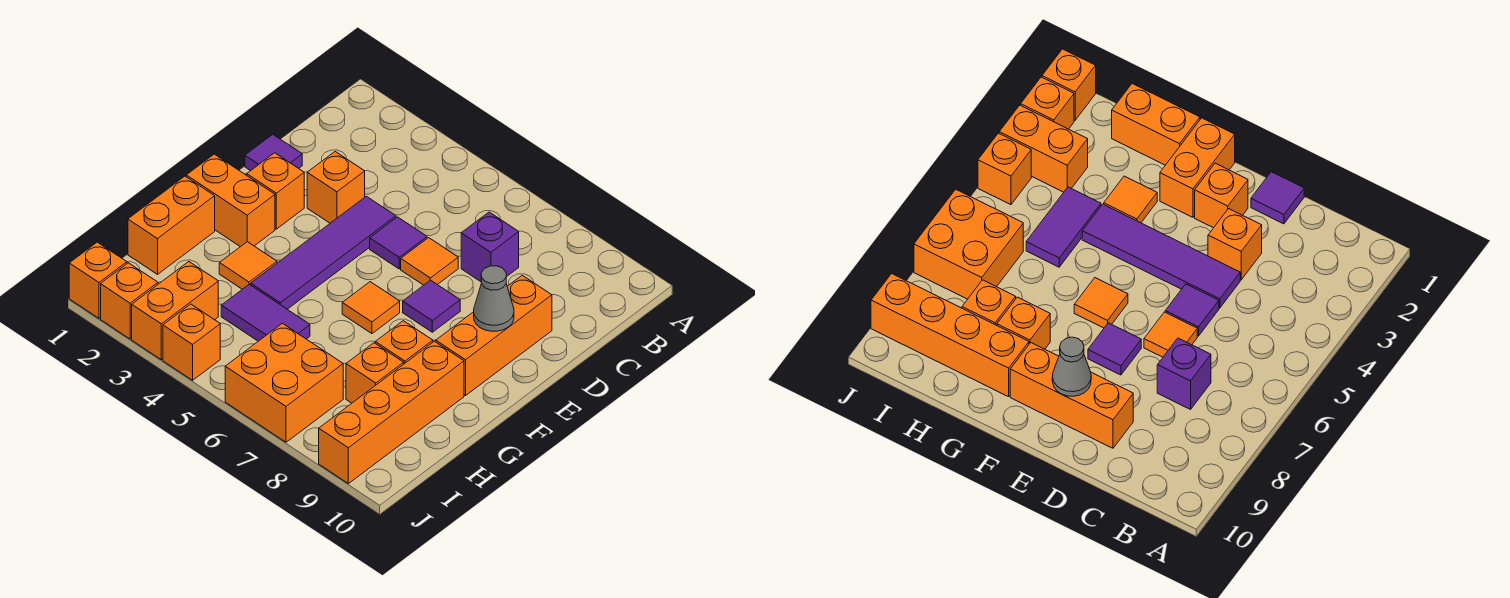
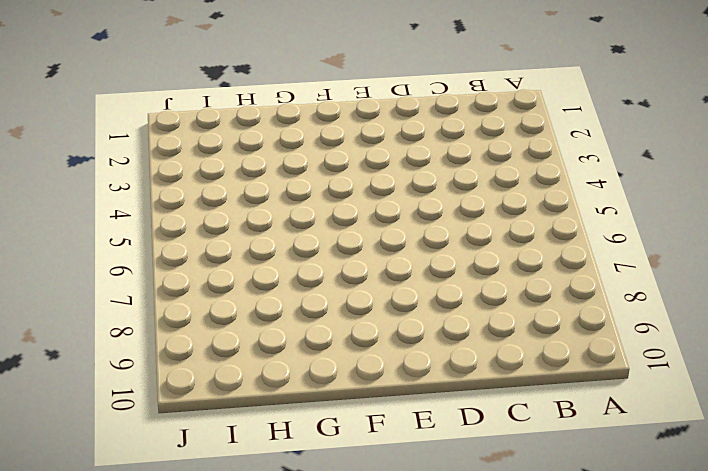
none -> purple 1x1 brick [461,212,519,282]
none -> purple 1x1 tile [245,134,302,171]
none -> orange 1x1 brick [307,152,365,223]

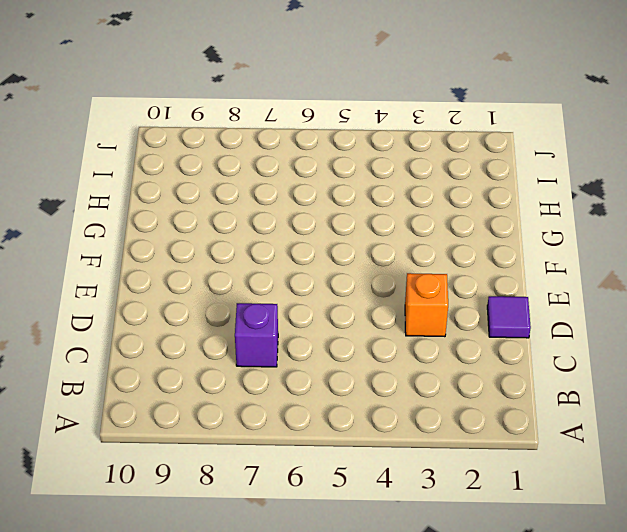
none -> purple 1x4 tile [251,196,396,309]
none -> purple 1x1 tile [370,217,427,269]
none -> orange 1x1 tile [401,238,458,285]

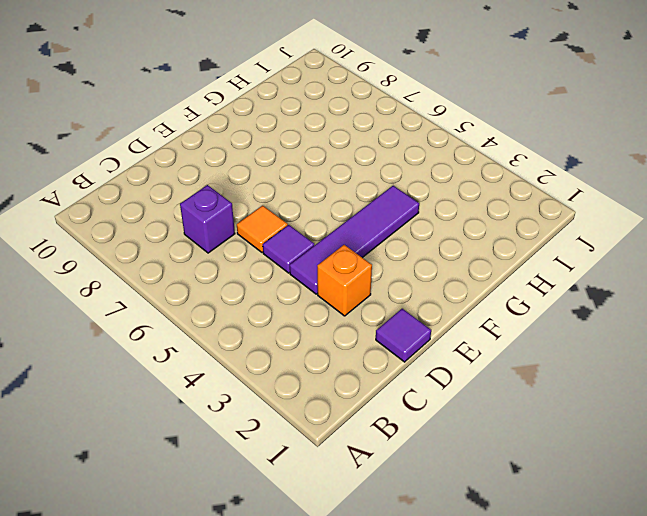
none -> orange 1x3 brick [436,275,552,396]
none -> orange 1x1 brick [247,153,304,229]
none -> purple 1x1 tile [403,280,460,332]

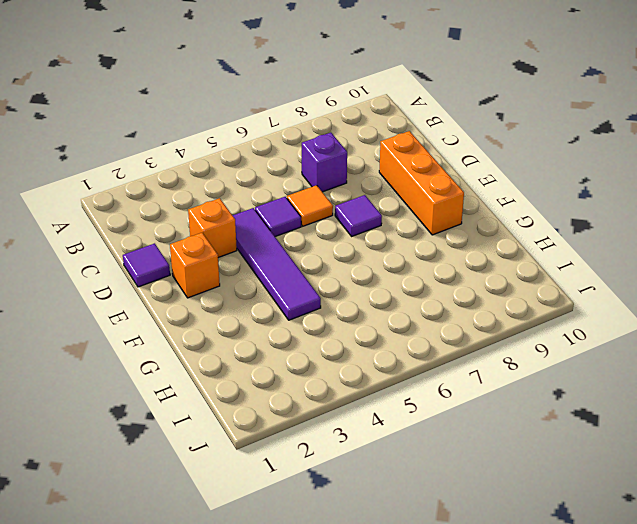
none -> orange 1x2 brick [186,154,275,247]
none -> orange 1x1 tile [342,282,400,334]
none -> orange 1x2 brick [128,176,215,274]

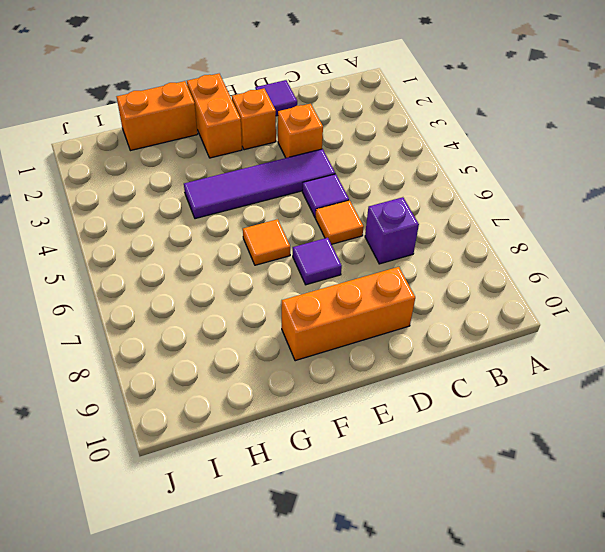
none -> orange 1x1 tile [219,242,277,289]
none -> orange 1x1 brick [375,321,433,364]
none -> orange 1x4 brick [319,341,464,484]

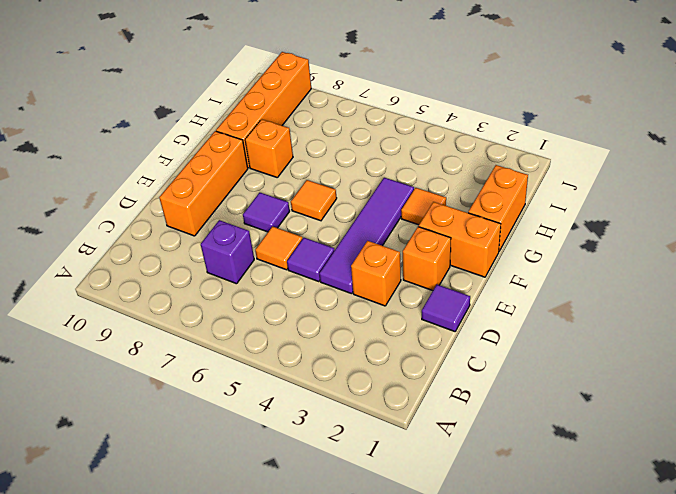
none -> purple 1x2 tile [221,284,310,341]
none -> orange 1x1 brick [346,343,404,403]
none -> orange 1x2 brick [132,262,218,360]

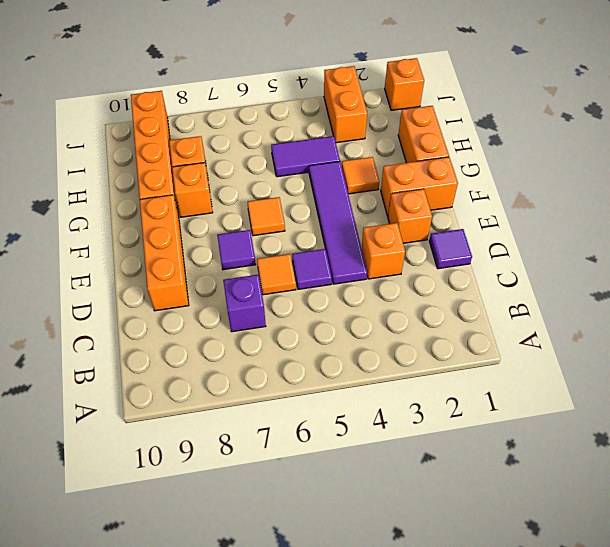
none -> orange 2x2 brick [225,323,343,442]
none -> orange 1x1 brick [101,263,158,339]
none -> orange 1x1 brick [163,304,220,380]

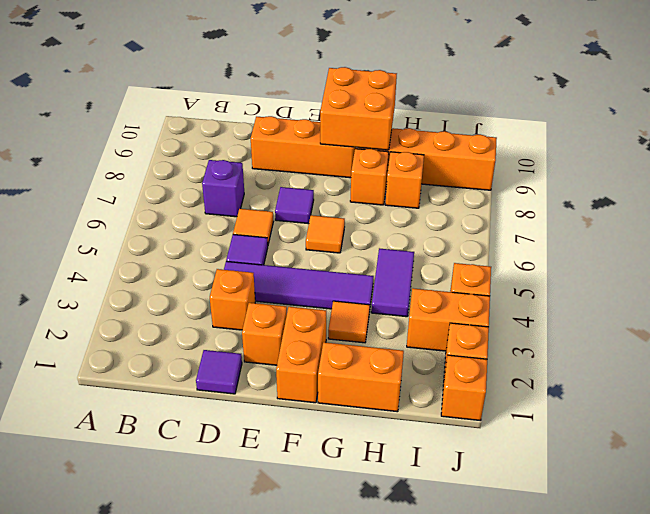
orange 2x2 brick [320,67,397,150] -> orange 2x2 brick moved to [225,323,343,442]
none -> grey 1x1 cone [474,266,514,331]

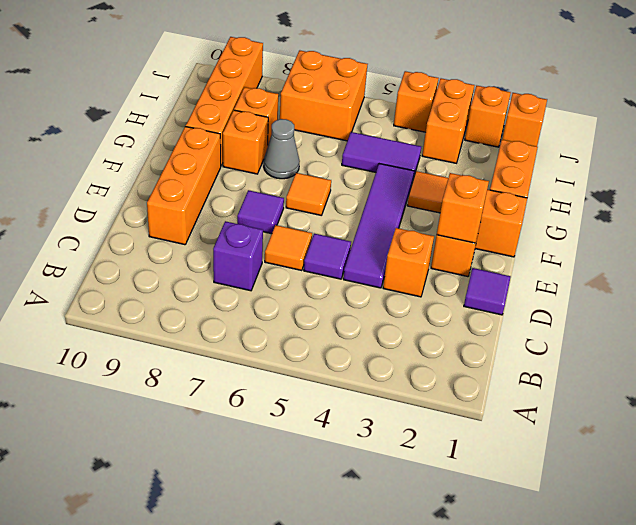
orange 1x1 brick [437,173,489,243] -> none
grey 1x1 cone [264,119,300,179] -> grey 1x1 cone moved to [474,266,514,331]

